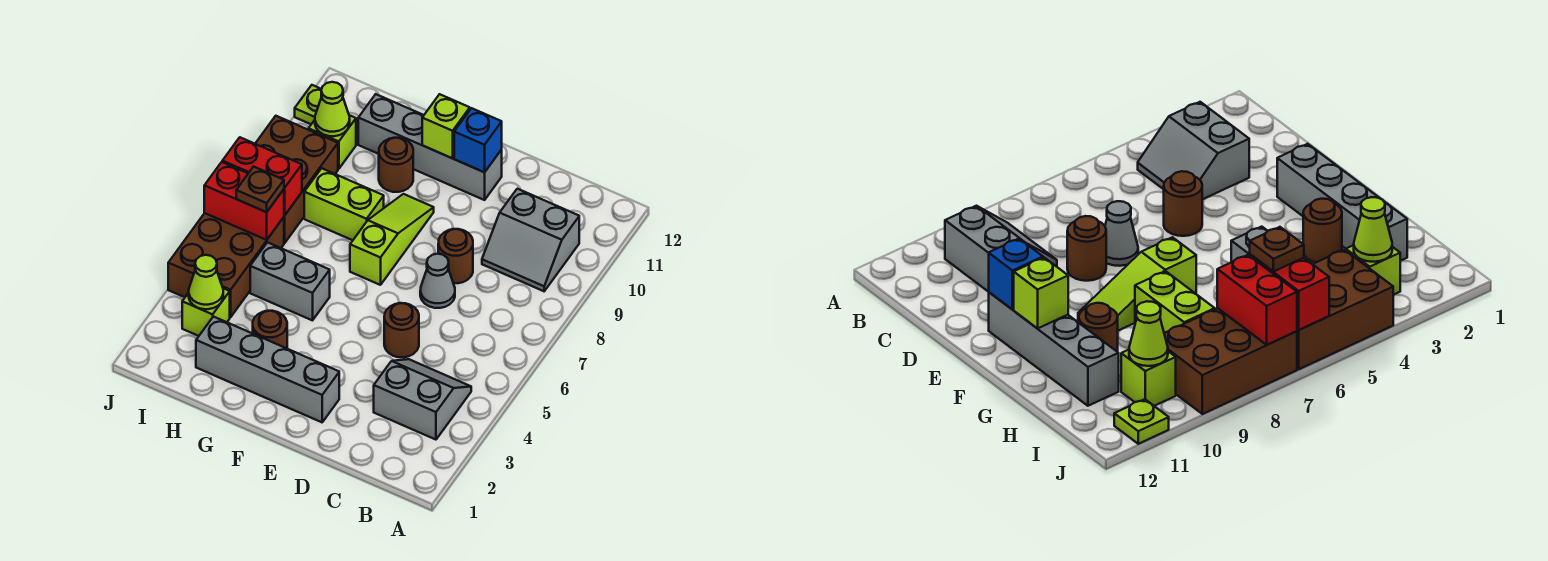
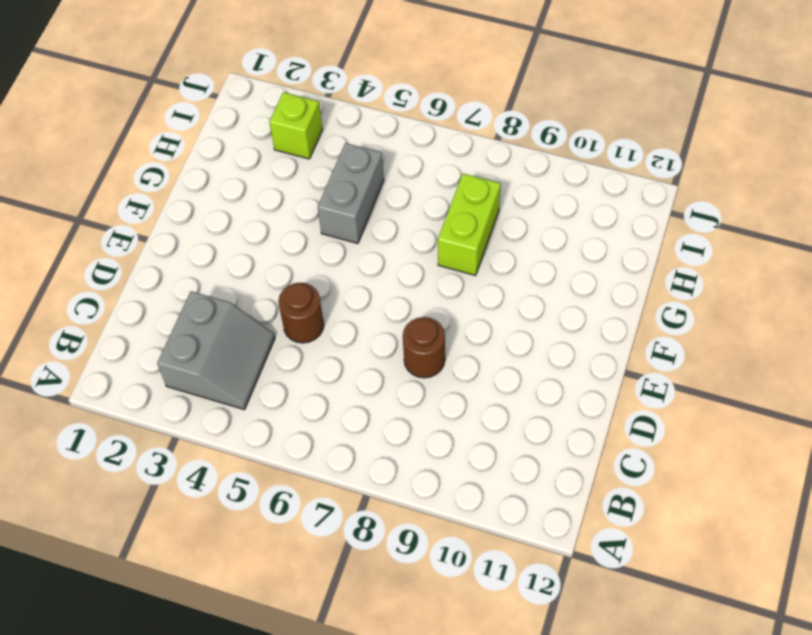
none -> grey 2x2 slope [482,189,579,291]
none -> grey 1x1 cone [420,254,455,308]
none -> grey 1x4 brick [196,317,339,422]

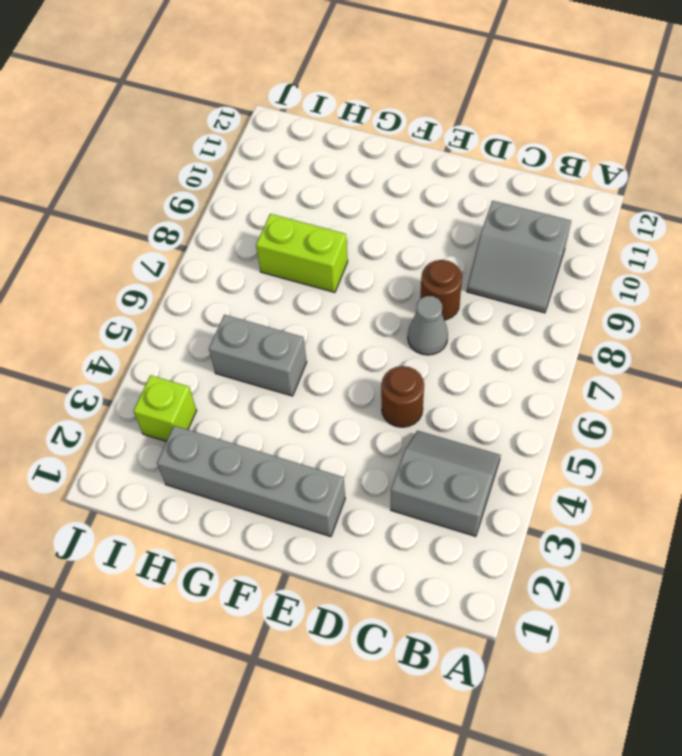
none -> grey 1x4 brick [358,94,502,200]
none -> lime 1x3 slope [350,194,434,285]
none -> brown 1x1 round brick [253,311,287,348]

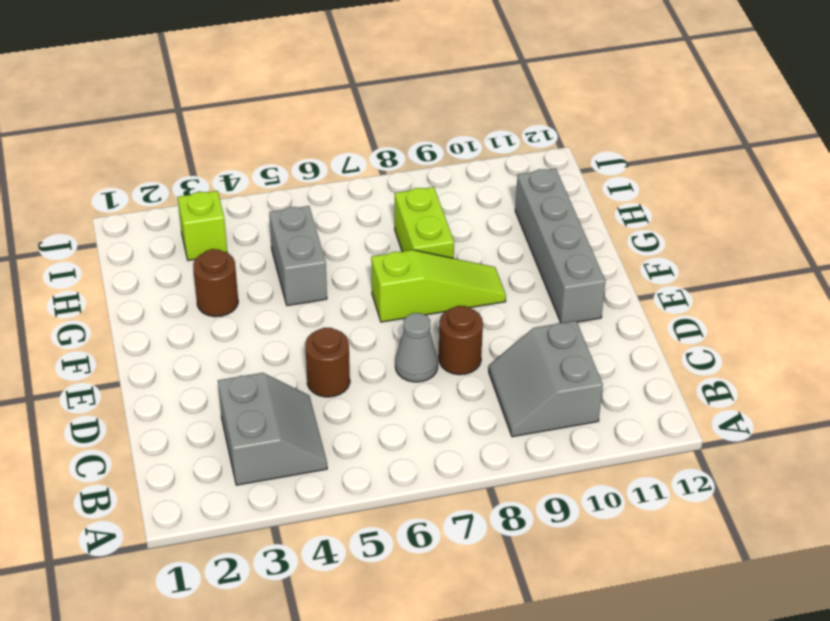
none -> grey 1x4 brick [196,317,339,422]
none -> brown 1x1 round brick [379,138,413,192]
none -> brown 2x3 brick [168,213,284,317]

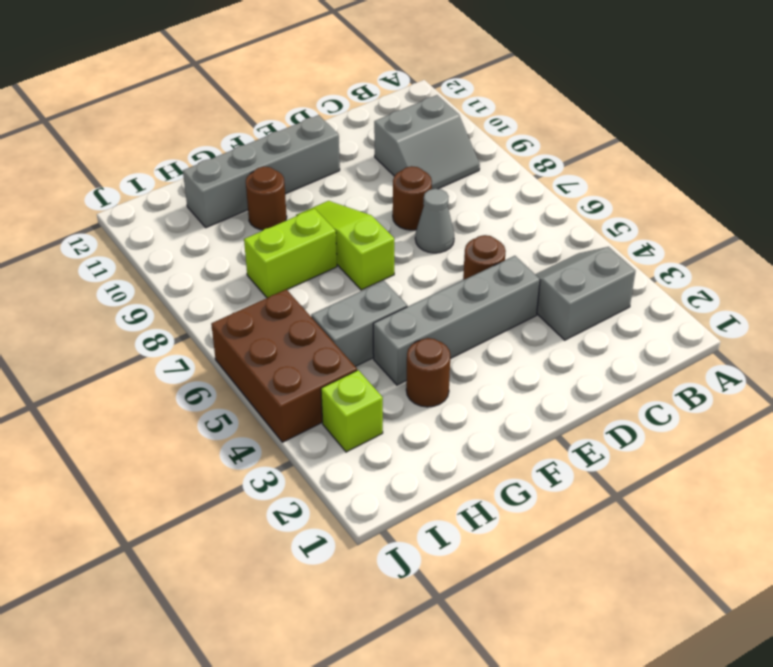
grey 1x4 brick [373,256,540,385] -> grey 1x4 brick moved to [196,317,339,422]
none -> brown 2x3 brick [255,116,338,243]
none -> lime 1x1 brick [308,115,356,169]
none -> lime 1x1 plate [295,85,322,124]

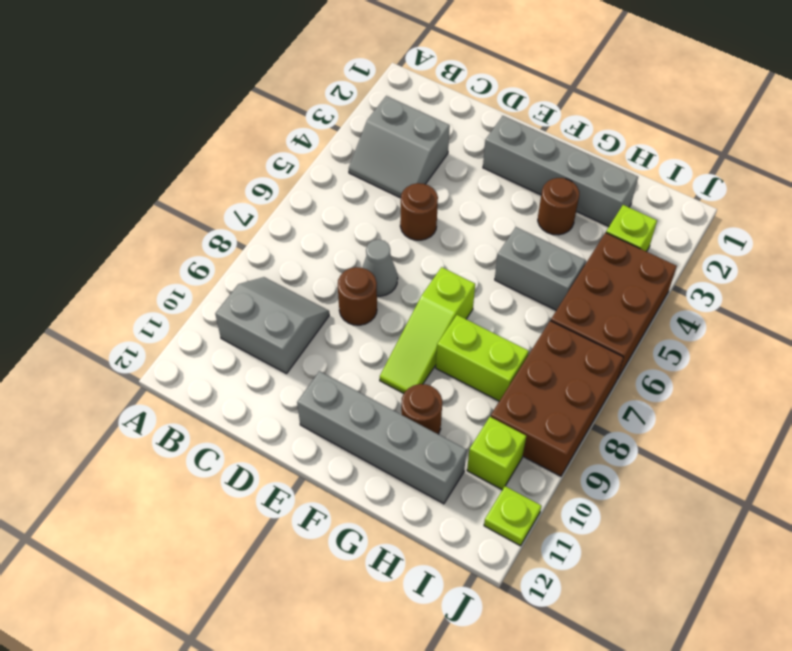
none -> blue 1x1 brick [454,108,502,172]
none -> lime 1x1 brick [422,94,470,158]
none -> lime 1x1 cone [189,255,223,309]

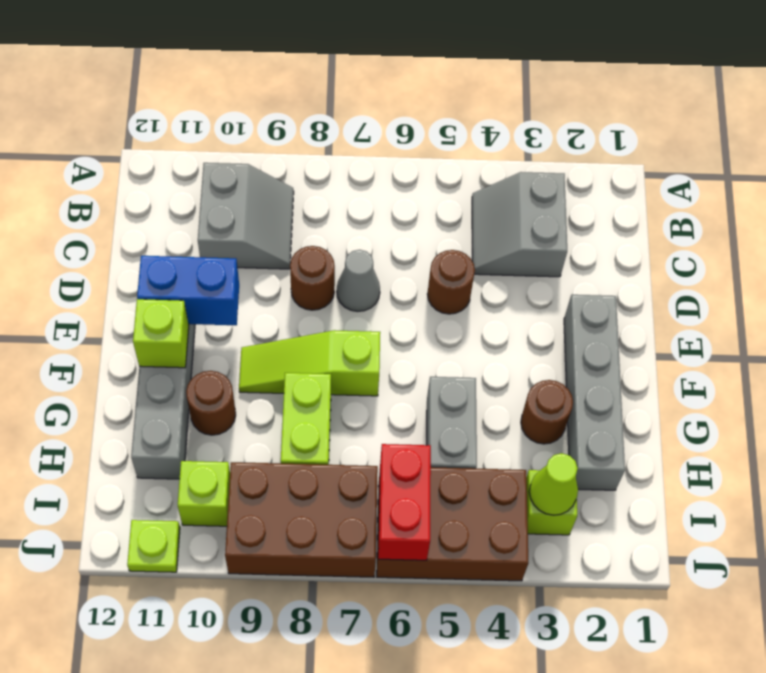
blue 1x2 brick [137,256,239,325] -> blue 1x1 brick [454,108,502,172]
none -> red 1x2 brick [222,137,302,215]
none -> lime 1x1 cone [315,82,350,136]
none -> brown 1x1 plate [236,167,284,212]

